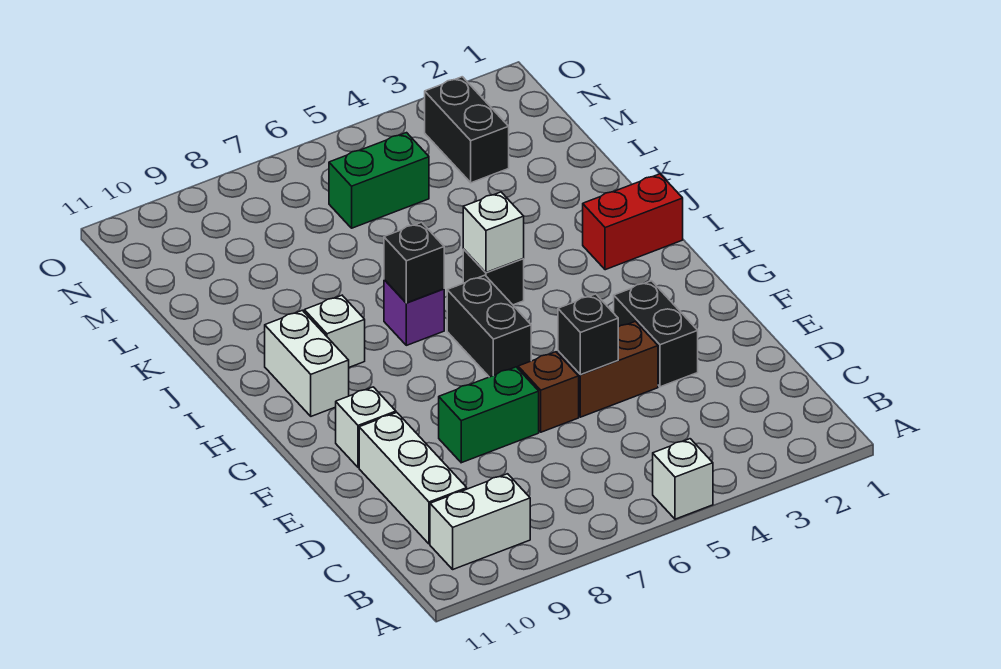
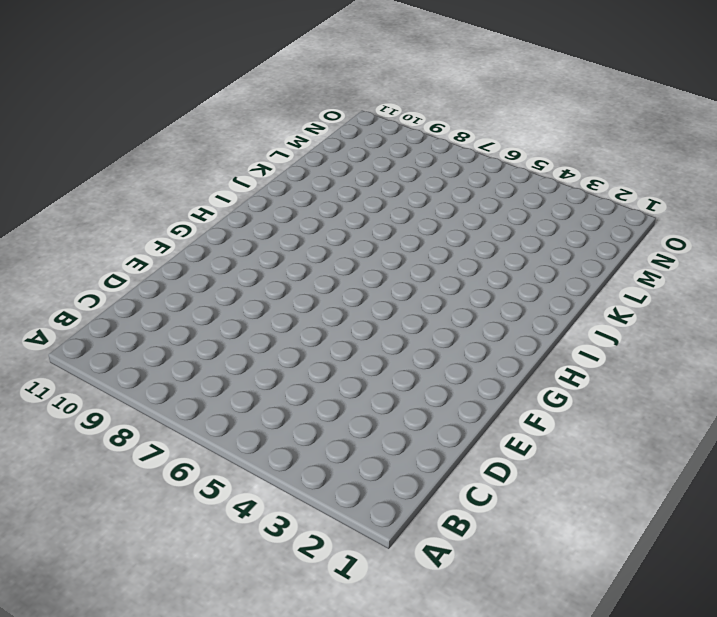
none -> white 1x1 brick [653,439,713,519]
none -> white 1x2 brick [430,474,530,569]
none -> white 1x3 brick [359,413,467,544]

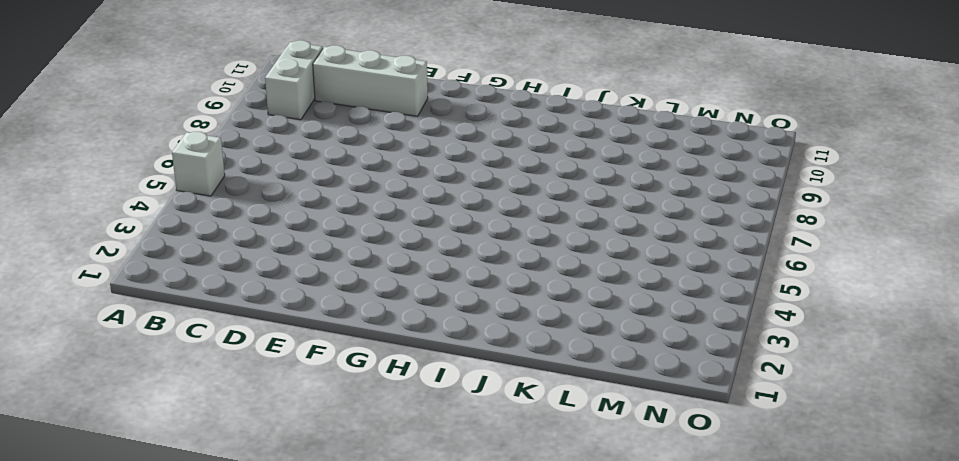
none -> black 1x2 brick [614,281,698,387]
none -> brown 1x2 brick [558,321,658,417]
none -> brown 1x1 brick [518,352,579,432]

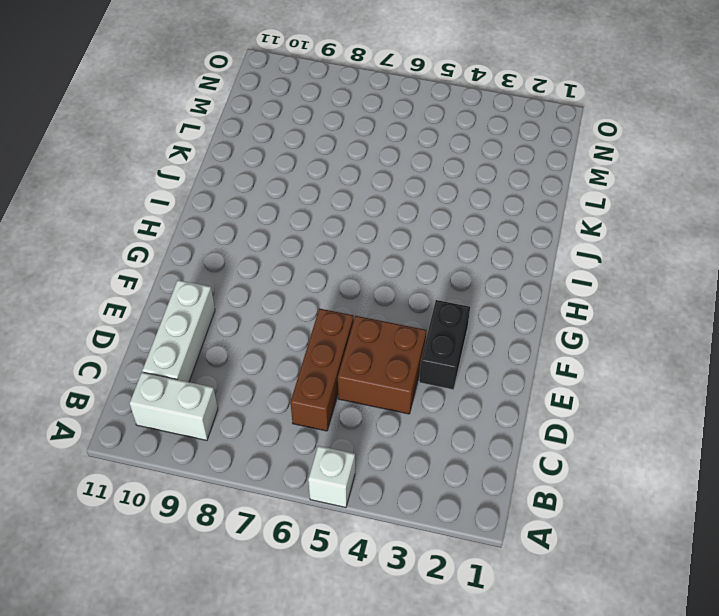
brown 1x3 brick [290,308,354,431] -> brown 1x1 brick [518,352,579,432]
brown 2x2 brick [338,316,426,414] -> brown 1x2 brick [558,321,658,417]
none -> green 1x2 brick [439,367,539,463]
none -> white 1x1 brick [336,387,396,468]
none -> black 1x2 brick [447,275,531,377]

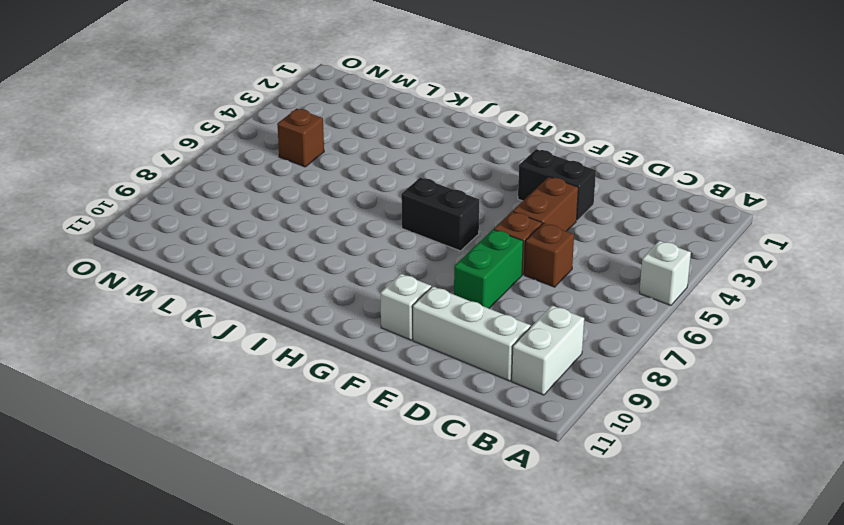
brown 1x1 brick [524,223,574,287] -> none
brown 1x1 brick [277,109,324,167] -> green 1x2 brick [329,133,429,228]
none -> white 1x2 brick [265,310,349,416]
none -> red 1x2 brick [583,174,683,270]
none -> black 1x1 brick [463,249,524,305]

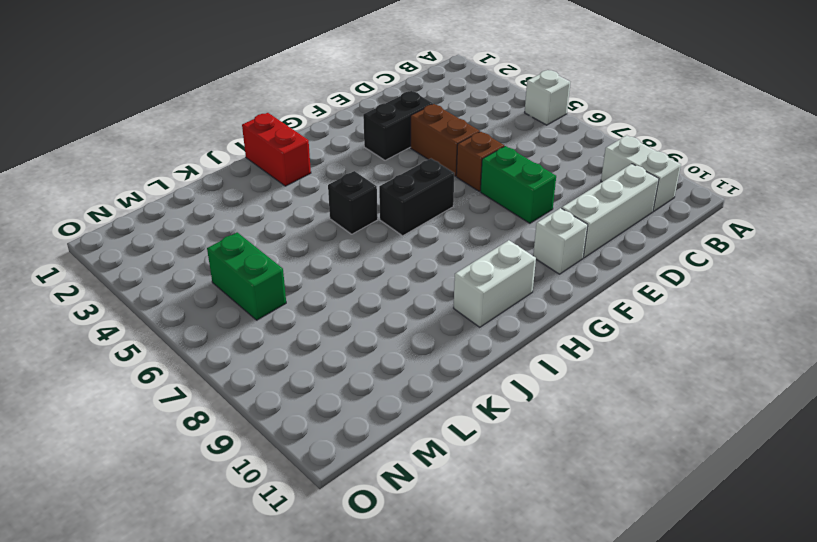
none -> purple 1x1 brick [384,280,444,345]
none -> white 1x1 brick [304,295,365,367]
none -> black 1x2 brick [425,77,509,183]

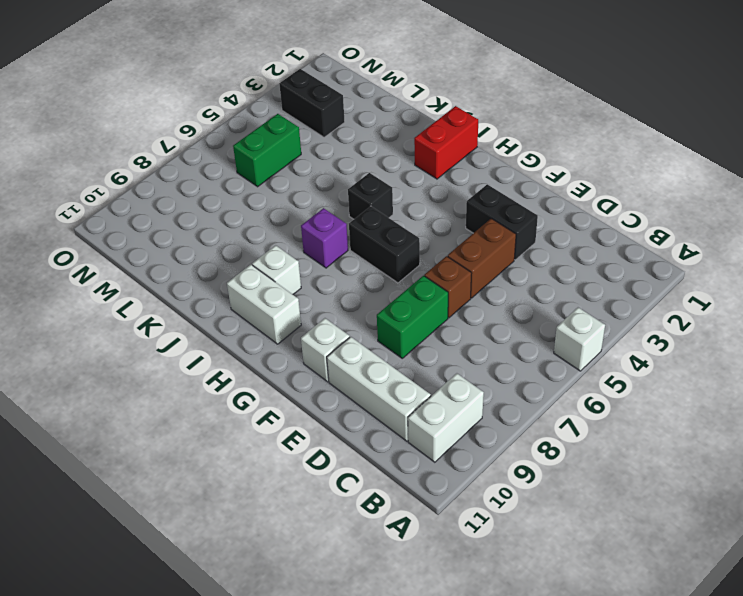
none -> black 1x1 brick [558,294,618,375]
none -> white 1x1 brick [463,192,524,273]
none -> black 1x1 brick [384,222,444,303]

